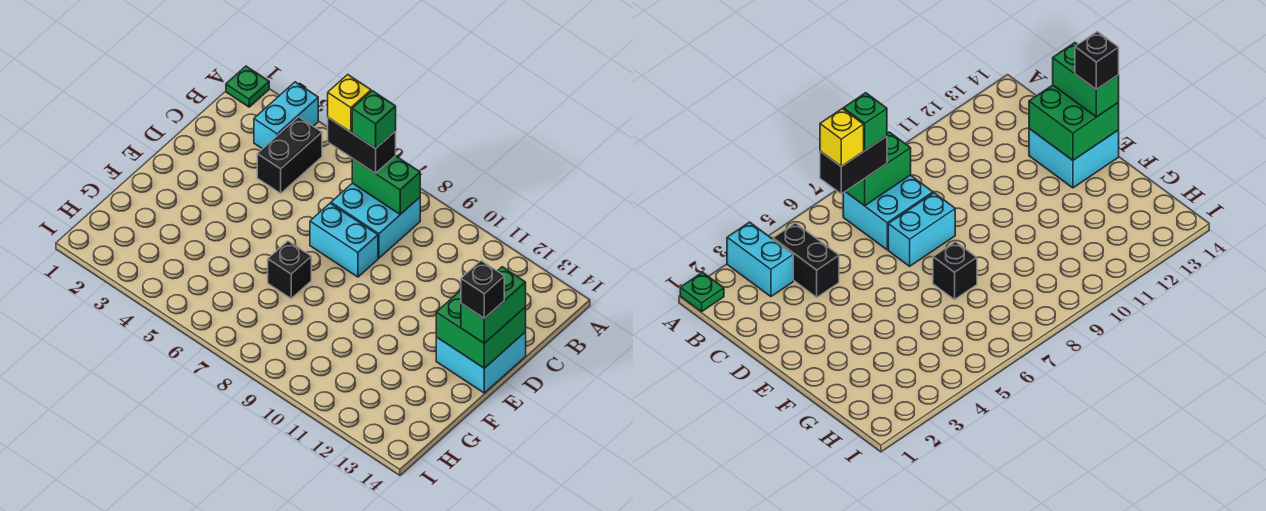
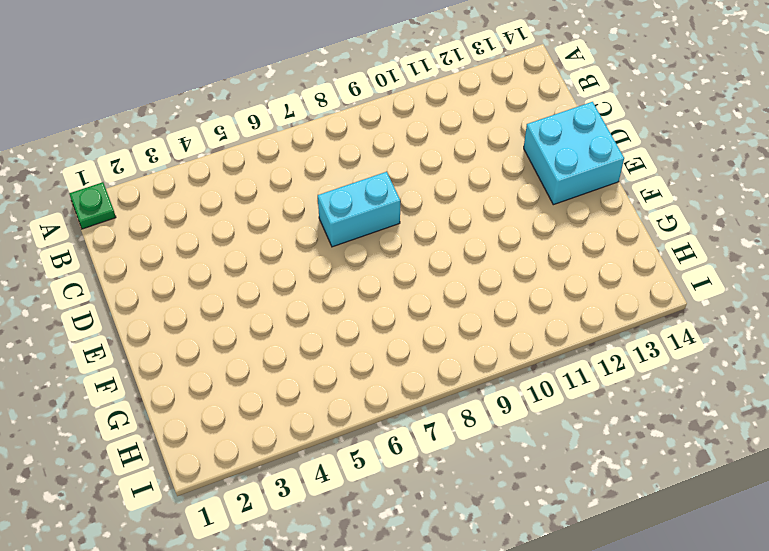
none -> cyan 1x2 brick [254,82,318,149]
none -> black 1x2 brick [257,117,322,193]
none -> cyan 2x2 brick [331,183,420,258]

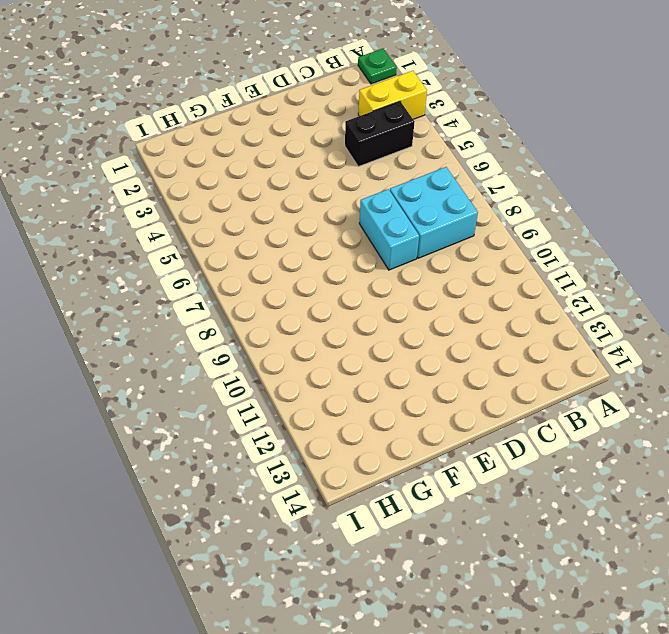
yellow 1x2 brick [358,71,427,119] -> cyan 1x2 brick [254,82,318,149]
none -> cyan 2x2 brick [436,332,526,393]
none -> black 1x1 brick [268,241,311,298]
none -> green 1x2 brick [352,156,420,214]

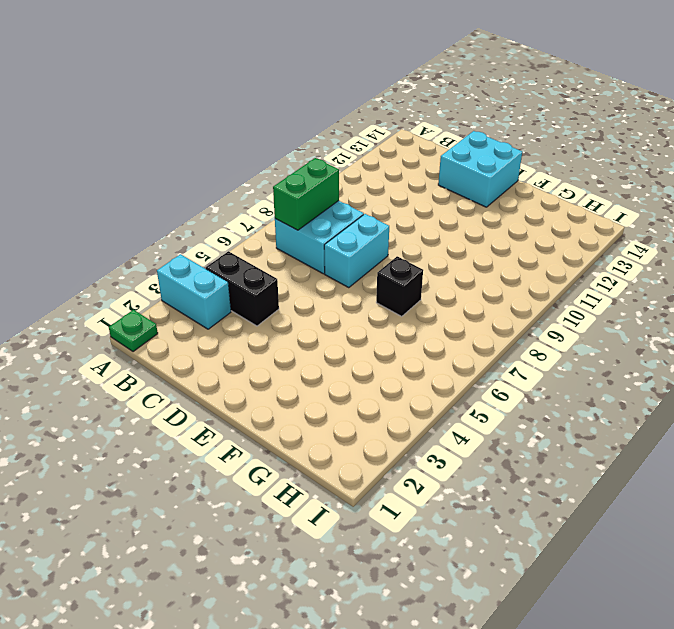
none -> green 2x2 brick [436,291,526,368]
none -> black 1x2 brick [328,118,396,173]
none -> green 1x2 brick [461,267,526,343]

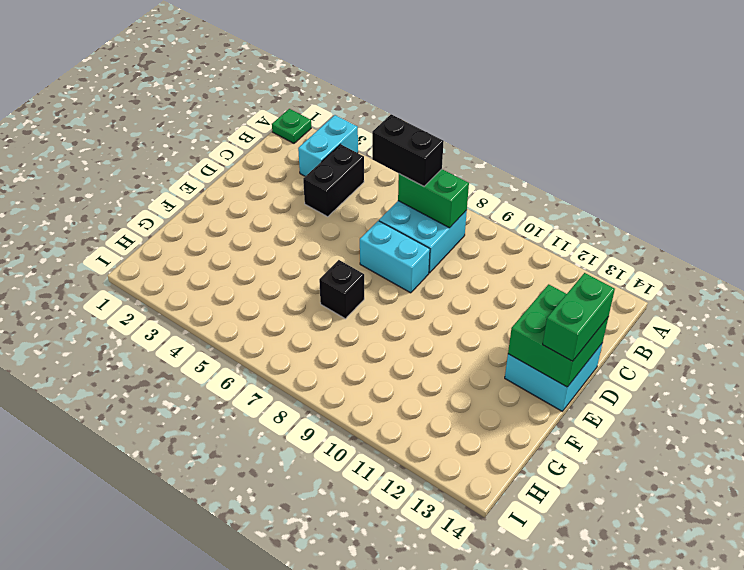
none -> yellow 1x1 brick [328,75,371,132]
none -> green 1x1 brick [352,91,396,149]
none -> black 1x1 brick [461,261,504,318]

